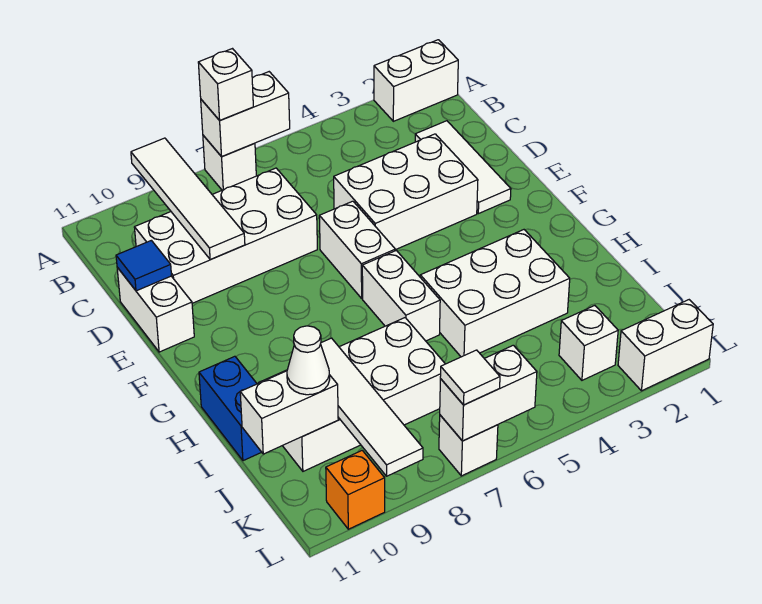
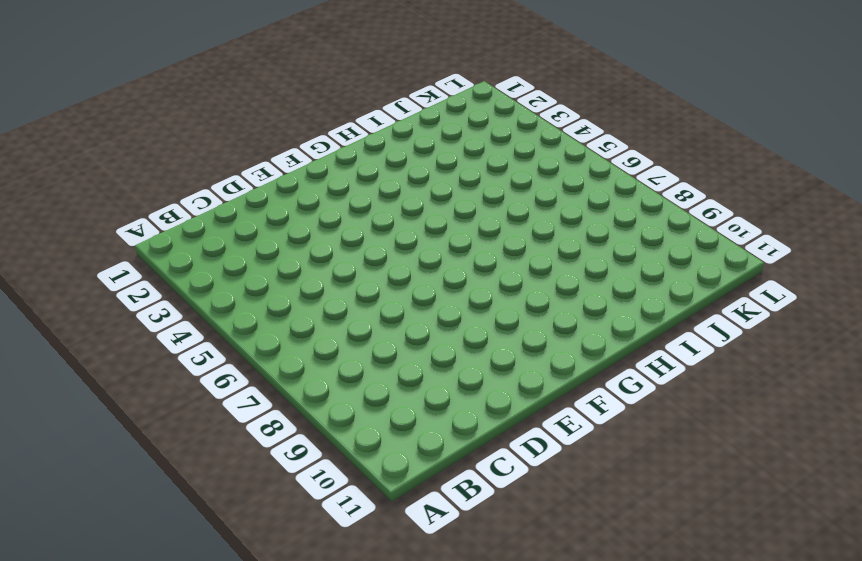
none -> white 1x2 brick [374,40,458,121]
none -> white 1x1 brick [203,135,256,190]
none -> white 1x3 tile [415,121,511,214]

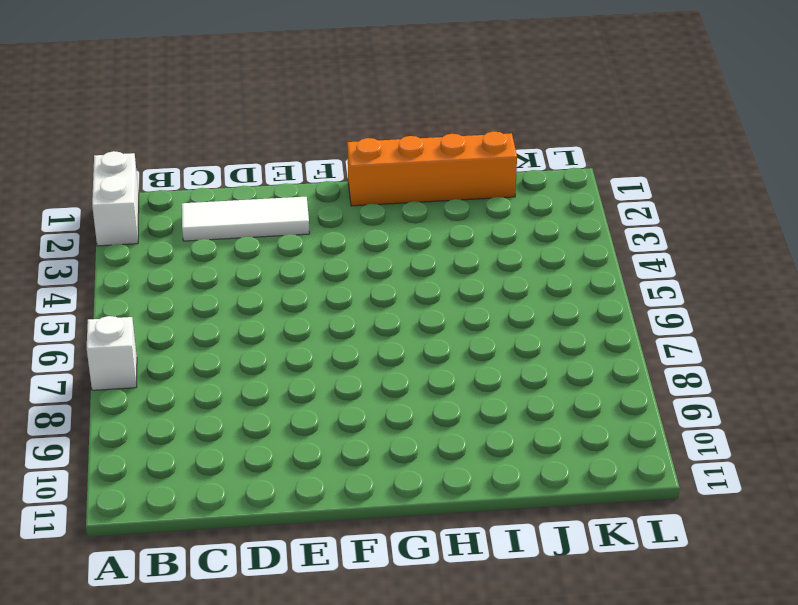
orange 1x4 brick [347,131,517,206] -> none
none -> white 2x4 brick [134,168,317,303]
none -> white 2x3 brick [334,134,478,250]
none -> white 1x2 brick [117,267,194,352]

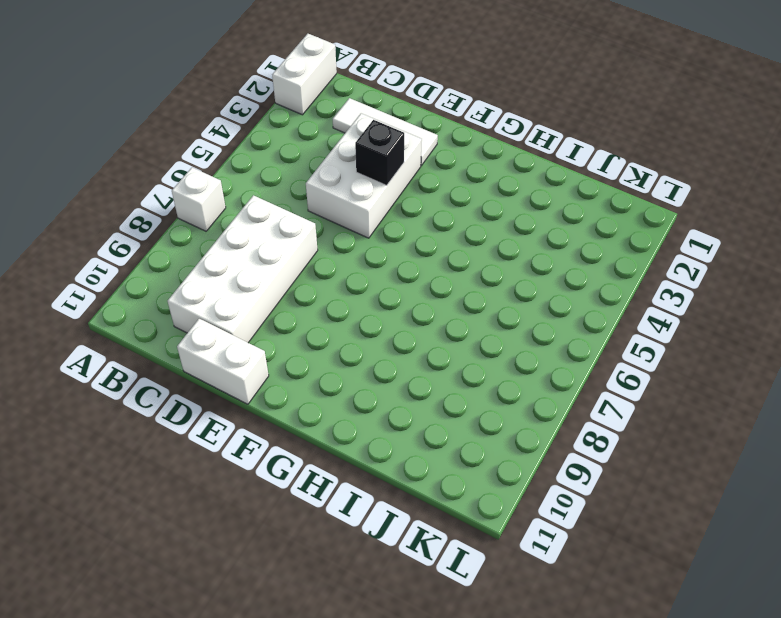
black 1x1 brick [355,120,404,185] -> none
none -> white 1x2 brick [319,201,395,298]
none -> white 1x2 brick [362,250,440,341]
none -> white 2x3 brick [420,230,570,357]

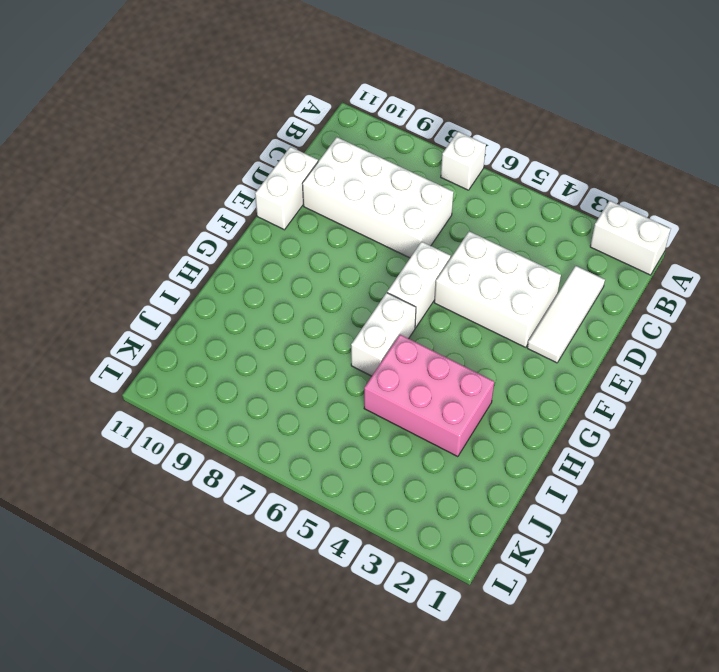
pink 2x3 brick [364,335,494,457] -> white 2x3 brick [420,230,570,357]
none -> blue 1x2 brick [199,356,261,461]
none -> white 2x4 brick [259,318,445,471]
none -> white 1x1 brick [559,306,618,380]

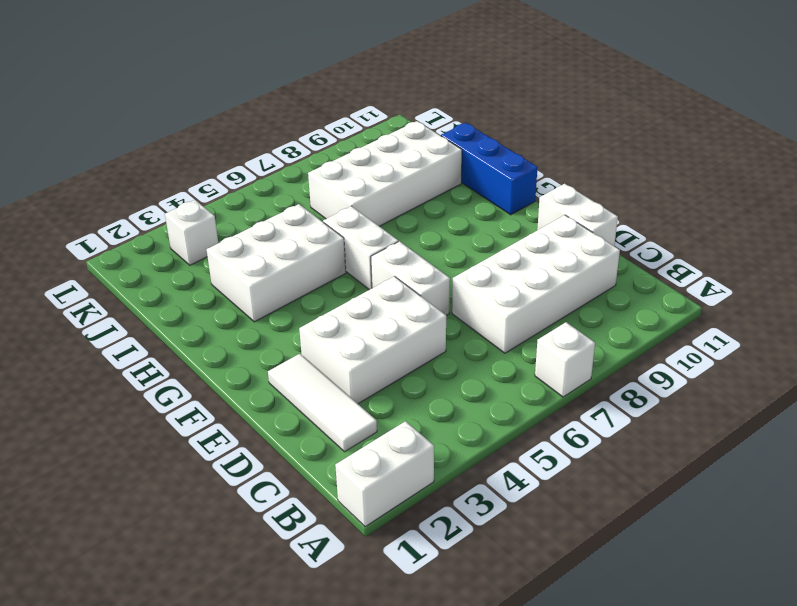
blue 1x3 brick [441,123,537,215] -> blue 1x2 brick [199,356,261,461]
none -> white 1x2 brick [618,300,713,391]
none -> white 1x1 brick [439,415,498,476]
none -> orange 1x1 brick [326,450,385,529]

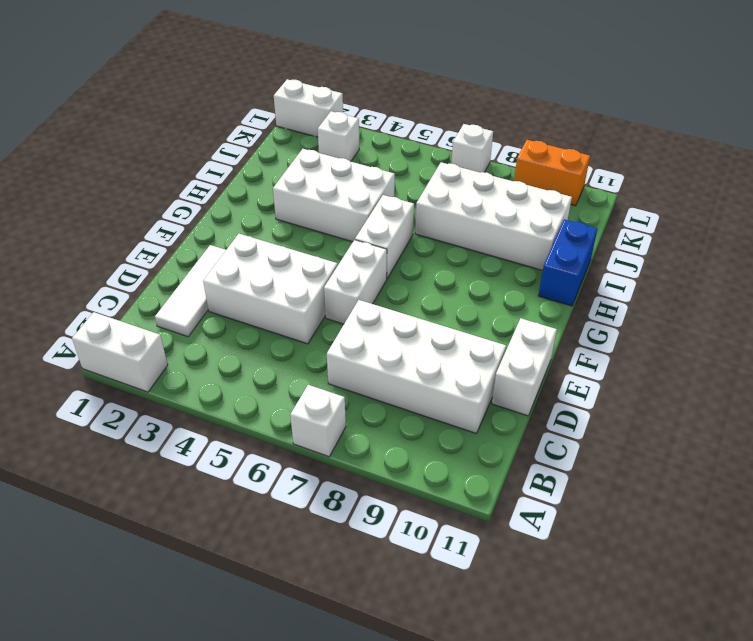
orange 1x2 brick [514,140,590,206] -> orange 1x1 brick [326,450,385,529]
none -> white 1x2 brick [201,72,290,157]
none -> white 1x4 tile [131,138,245,259]
none -> blue 1x1 tile [116,240,172,291]

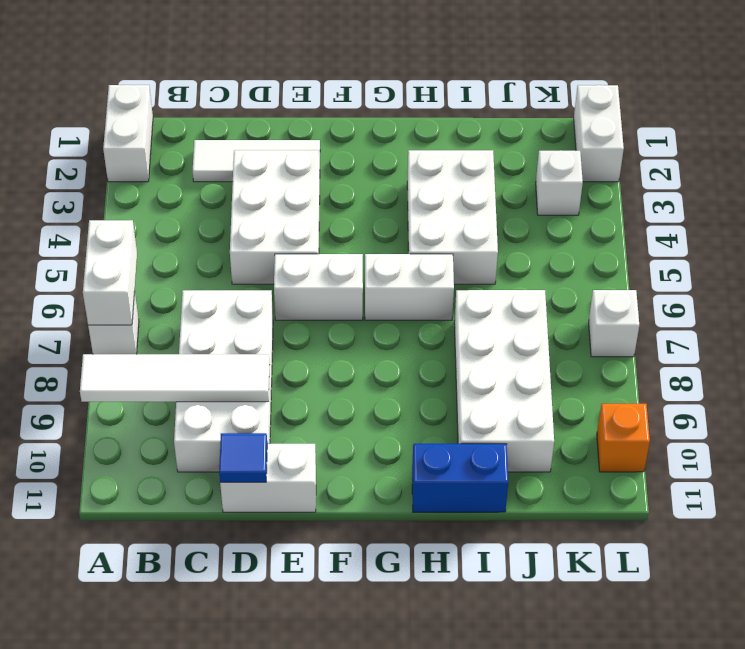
none -> white 1x4 tile [321,338,423,476]
none -> white 1x2 brick [240,371,338,454]
none -> white 1x2 brick [440,345,537,441]

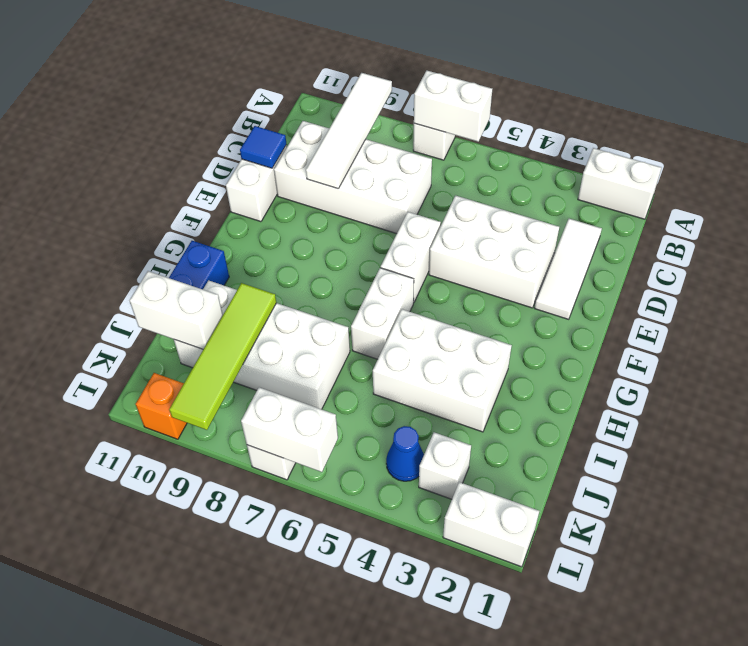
lime 1x4 tile [169,283,276,430] -> white 1x4 tile [321,338,423,476]
blue 1x1 cone [386,426,424,481] -> none
none -> white 1x1 brick [198,49,253,120]
none -> white 1x1 cone [287,326,330,395]
none -> white 1x1 tile [440,350,500,405]

